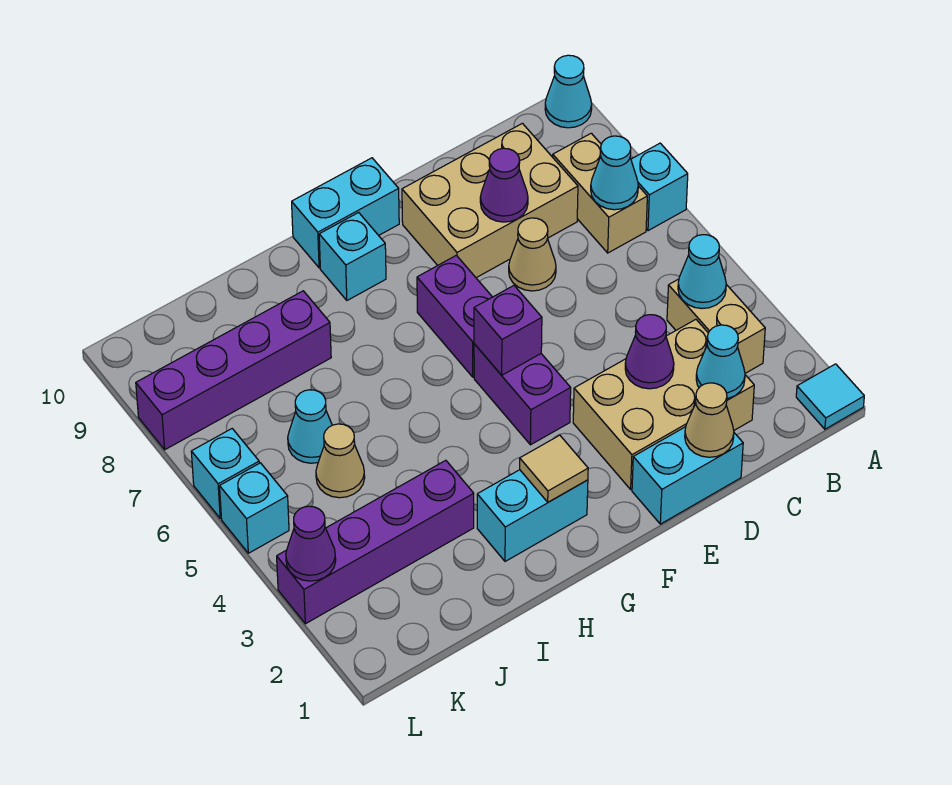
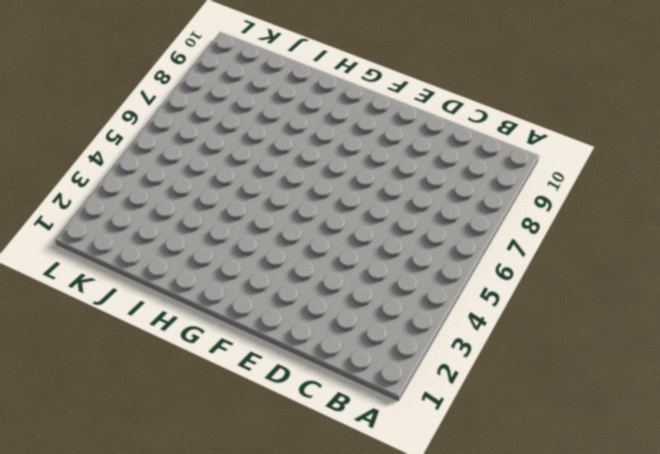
none -> cyan 1x1 tile [796,364,864,429]
none -> cyan 1x1 brick [631,143,688,231]
none -> cyan 1x1 cone [545,55,592,128]

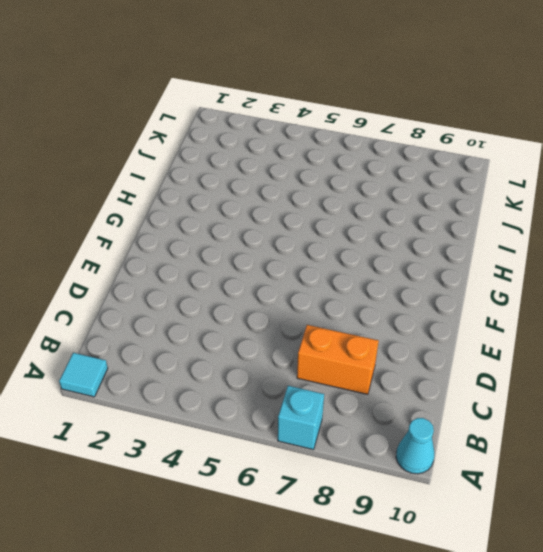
orange 1x2 brick [297,325,379,394] -> tan 2x3 brick [402,123,578,278]
none -> tan 1x2 brick [667,279,765,373]
none -> tan 1x2 brick [553,133,647,253]
none -> tan 2x3 brick [573,320,754,489]

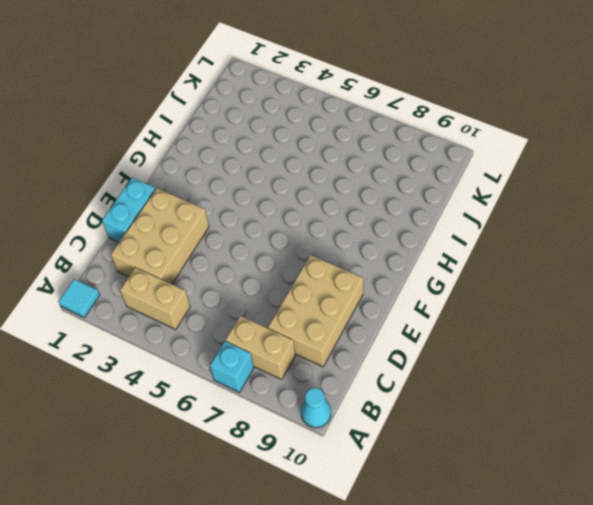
none -> tan 1x1 cone [509,218,556,291]
none -> purple 1x2 brick [474,344,571,445]
none -> purple 1x2 brick [417,255,492,377]

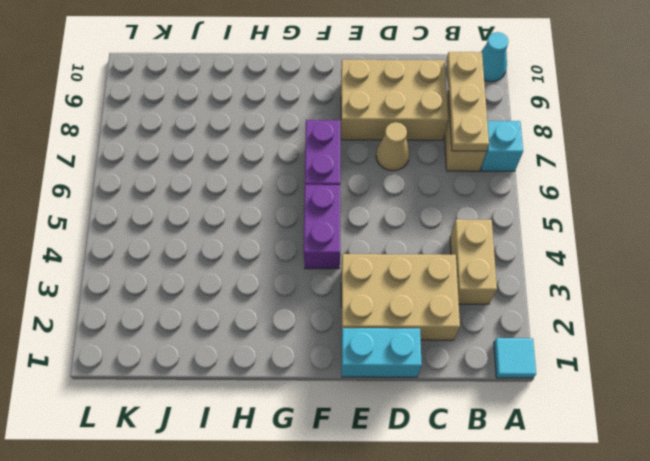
tan 1x3 plate [447,52,489,151] -> cyan 1x1 cone [591,136,638,210]
none -> cyan 1x2 brick [292,158,399,268]
none -> cyan 1x2 brick [477,470,588,561]
none -> cyan 1x1 brick [319,213,386,300]

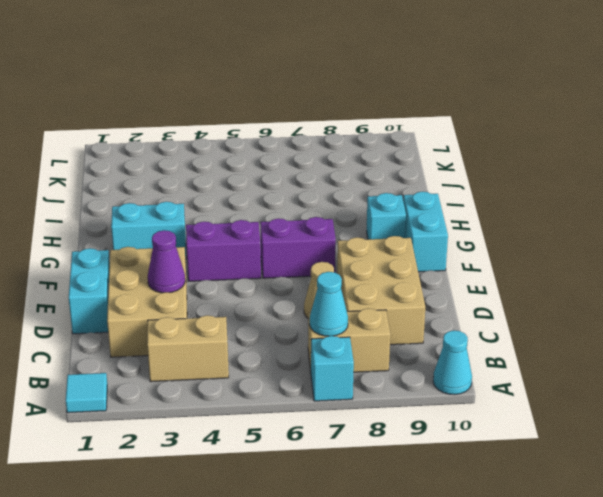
cyan 1x2 brick [111,202,186,259] -> cyan 1x2 brick turned to [477,470,588,561]
none -> purple 1x4 brick [277,460,474,624]
none -> purple 1x4 brick [136,291,331,450]
none -> tan 1x1 cone [316,424,365,498]

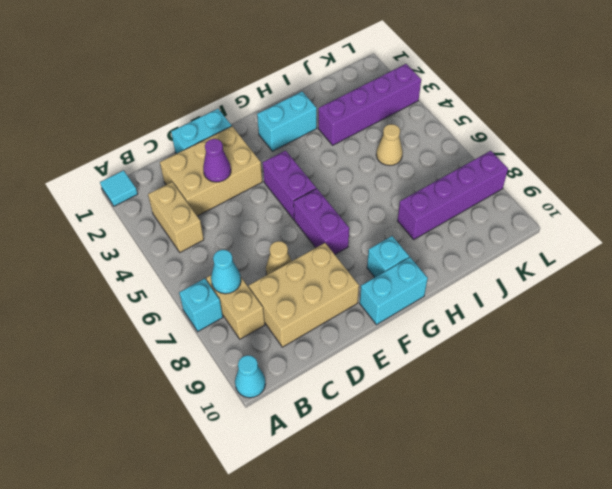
none -> cyan 1x1 cone [288,390,332,463]
none -> cyan 1x1 brick [220,463,289,553]
none -> cyan 1x1 brick [191,429,259,518]

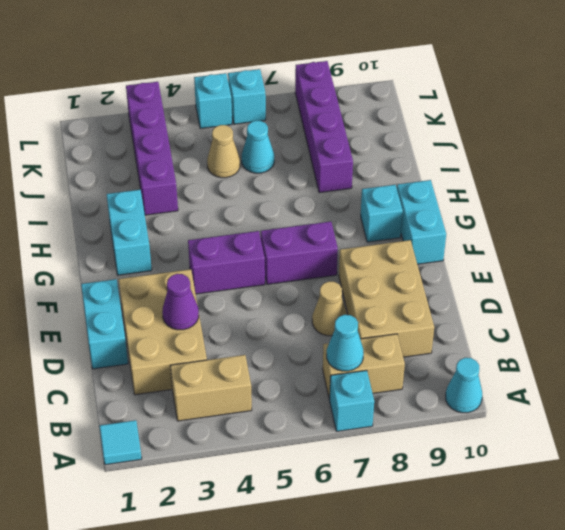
none -> cyan 1x1 cone [678,235,726,308]
none -> cyan 1x1 cone [696,325,745,399]
none -> tan 1x1 cone [685,383,734,457]

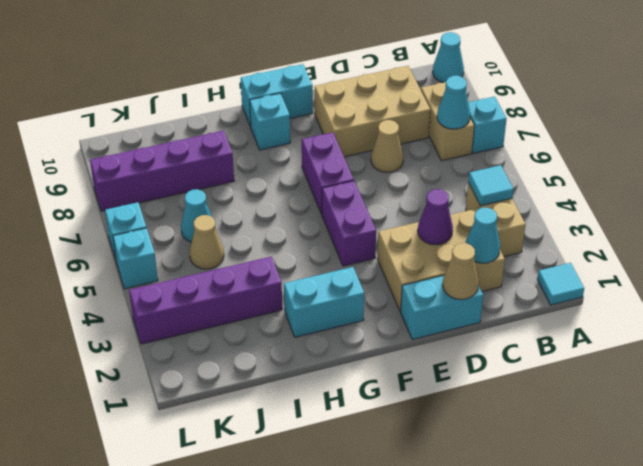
cyan 1x1 tile [468,165,513,206] -> cyan 1x1 cone [678,235,726,308]
none -> purple 1x1 cone [480,148,528,222]
none -> purple 1x1 brick [474,286,542,375]
none -> tan 1x1 tile [520,435,588,502]

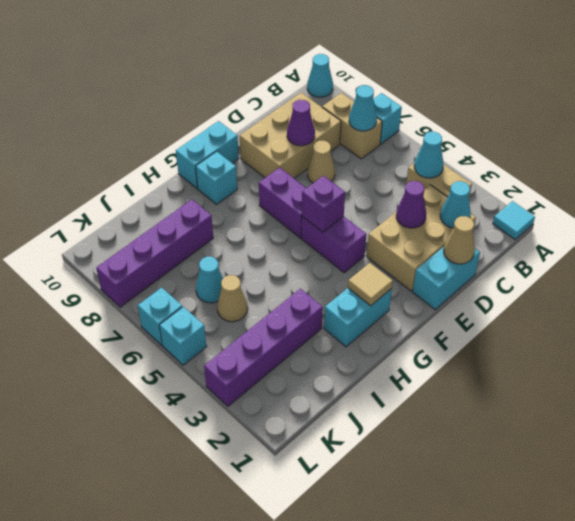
none -> purple 1x1 cone [286,506,336,581]

